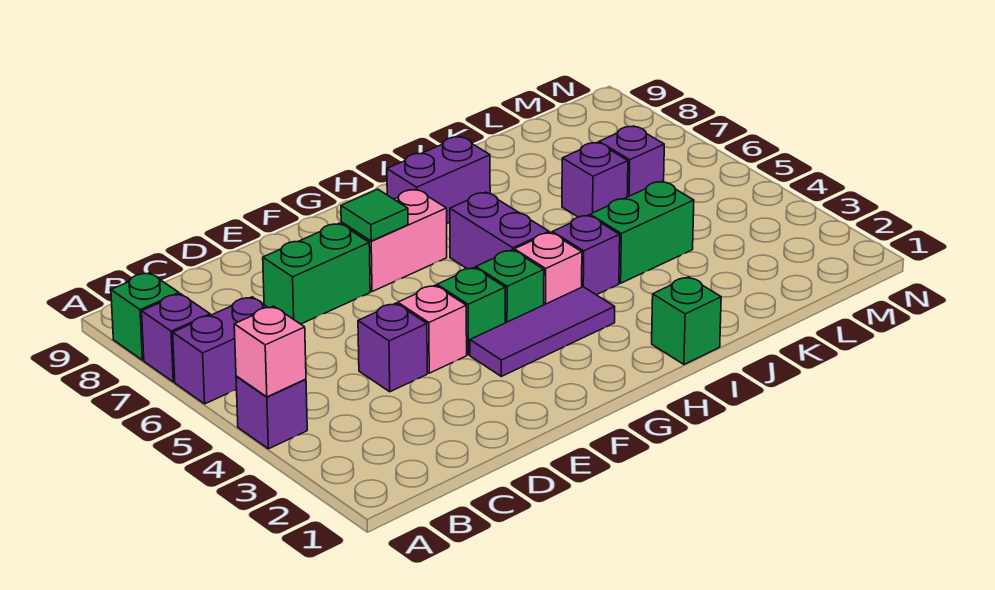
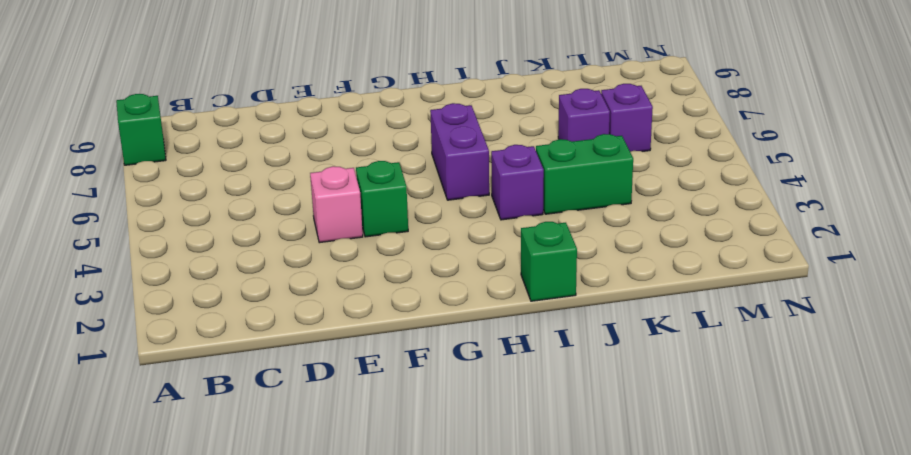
none -> purple 1x1 brick [236,376,307,449]
none -> purple 1x2 brick [173,297,268,404]
none -> purple 1x1 brick [142,294,210,382]

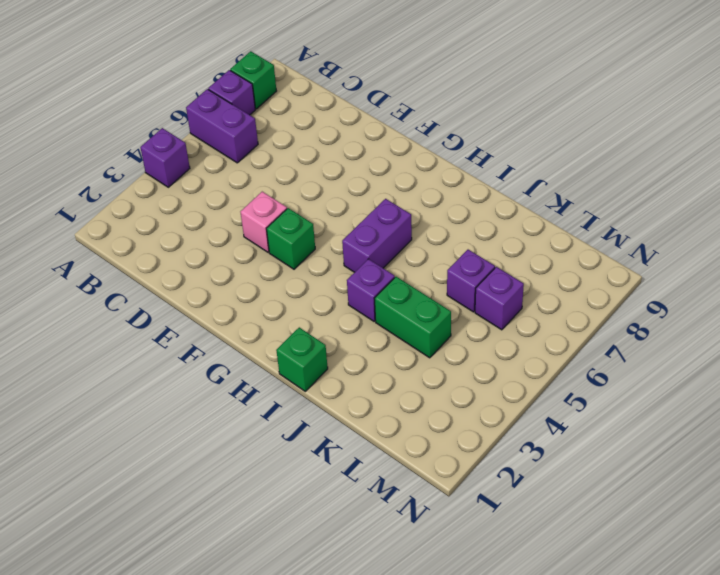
none -> purple 1x1 brick [358,303,427,392]
none -> green 1x2 brick [263,223,370,324]
none -> purple 1x3 tile [470,287,615,376]

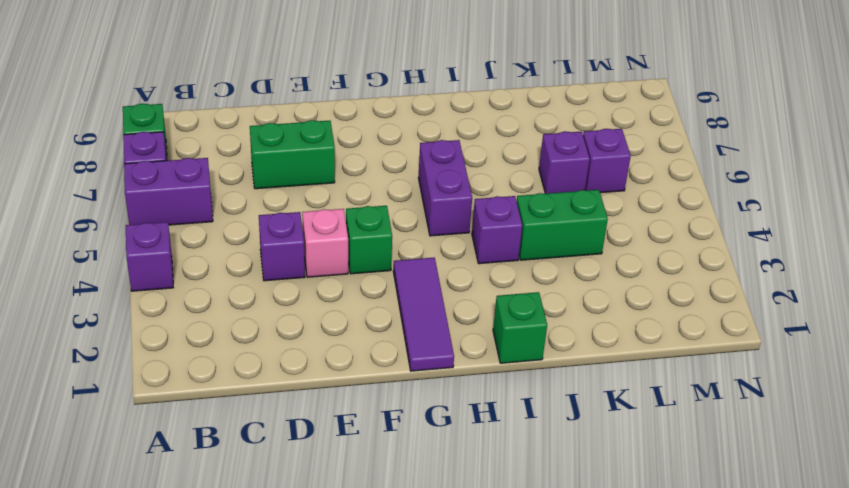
purple 1x3 tile [393,257,454,371] -> purple 1x3 tile turned to [470,287,615,376]
none -> pink 1x2 brick [341,189,447,292]
none -> green 1x1 brick [476,250,544,323]
none -> pink 1x1 brick [514,232,582,305]

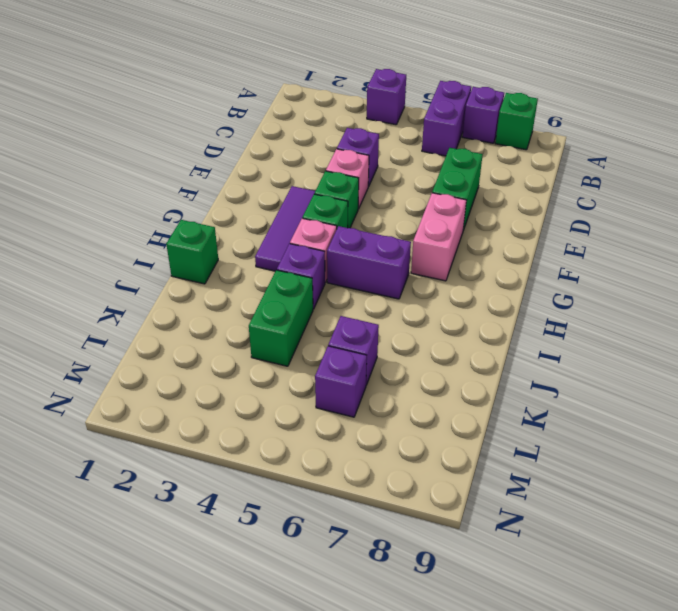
none -> purple 1x2 brick [387,137,490,223]
none -> pink 1x1 brick [234,306,306,397]
none -> green 1x1 tile [341,189,408,241]

